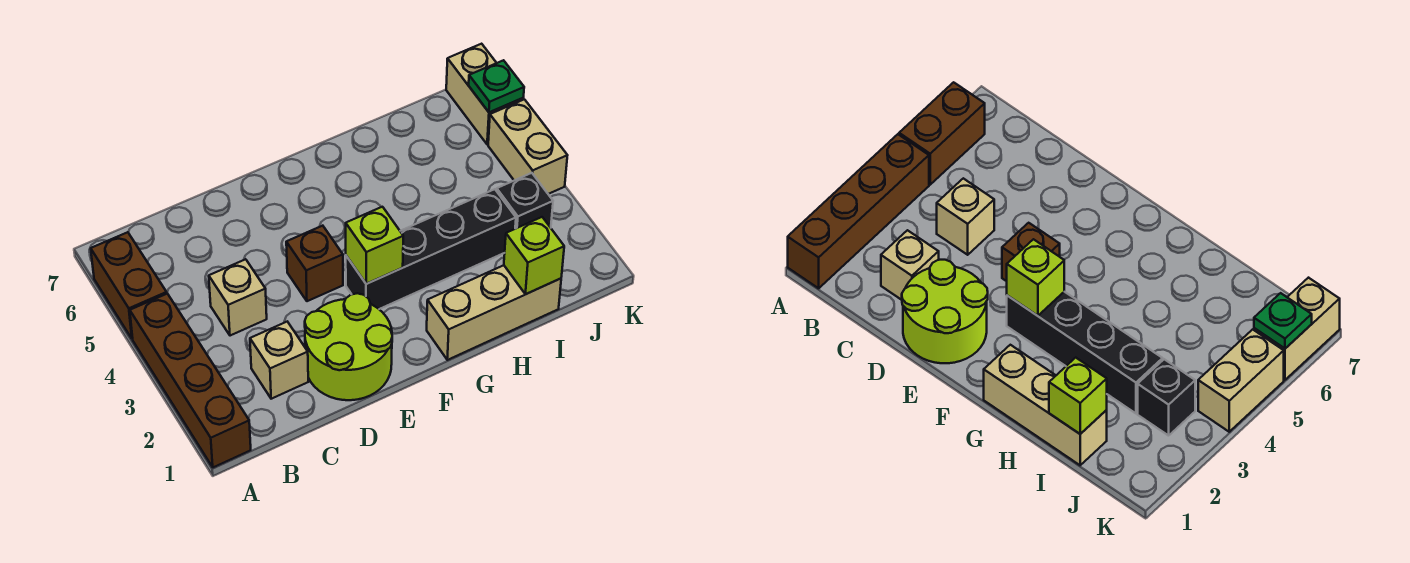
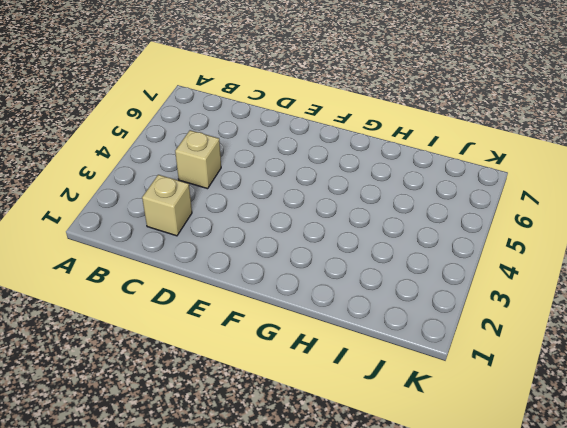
none -> brown 1x4 brick [130,294,251,467]
none -> brown 1x2 brick [91,232,167,339]
none -> lime 2x2 round brick [305,293,392,400]

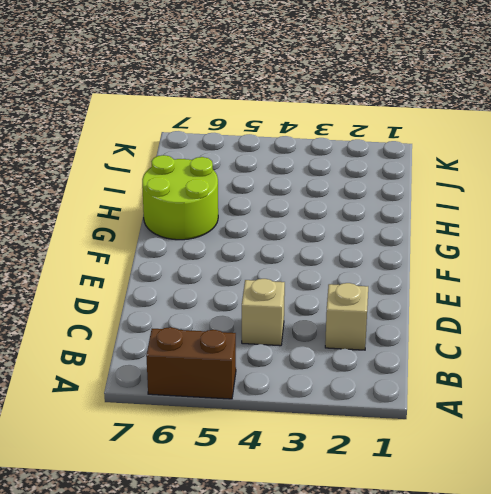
lime 2x2 round brick [142,155,218,240] -> lime 2x2 round brick moved to [305,293,392,400]
none -> brown 1x4 brick [130,294,251,467]
none -> brown 1x1 brick [286,226,343,301]
none -> black 1x4 brick [346,189,516,309]

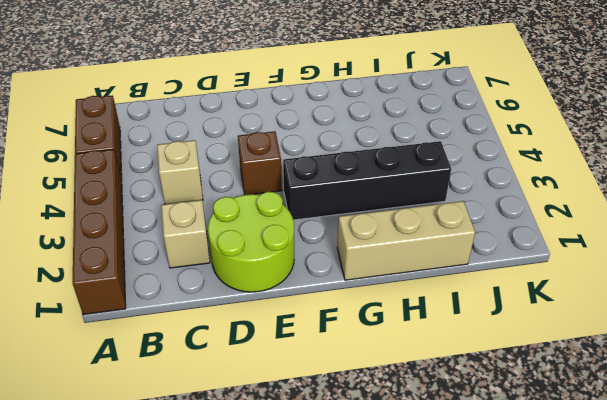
none -> black 1x1 brick [497,173,553,229]
none -> tan 1x2 brick [488,99,568,194]
none -> tan 1x2 brick [446,44,523,145]

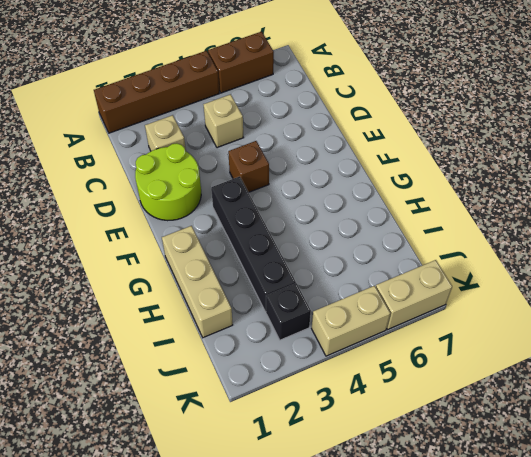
none -> lime 1x1 brick [346,207,403,284]
none -> lime 1x1 brick [504,217,564,294]
none -> green 1x1 plate [469,60,524,112]

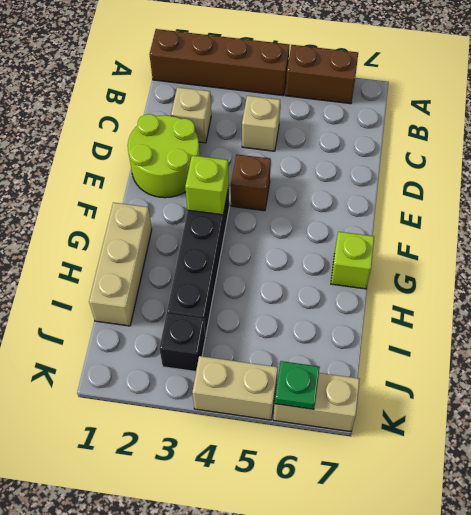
lime 1x1 brick [331,232,374,289] -> lime 1x1 brick moved to [504,217,564,294]

